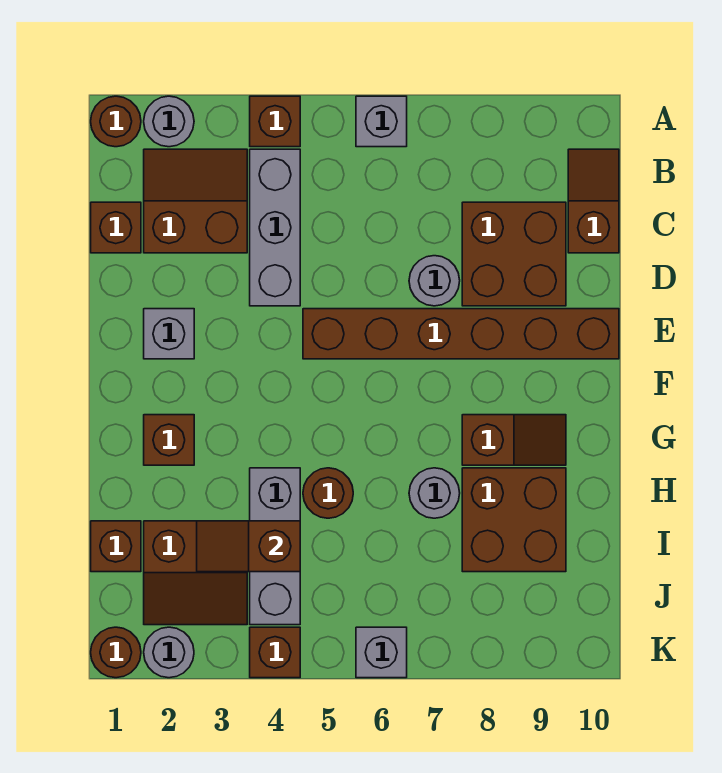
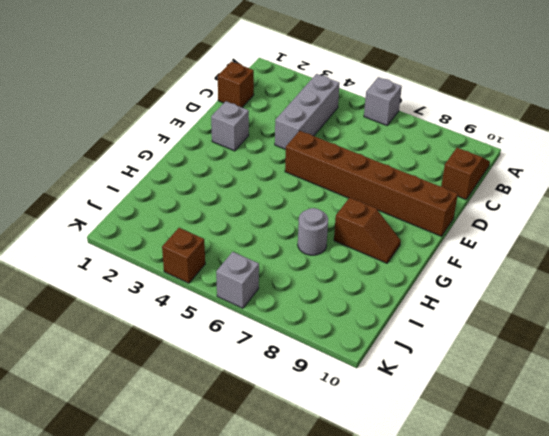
none -> brown 1x1 round brick [91,96,141,147]
none -> grey 1x1 round brick [144,96,194,147]
none -> brown 1x1 brick [250,96,300,147]

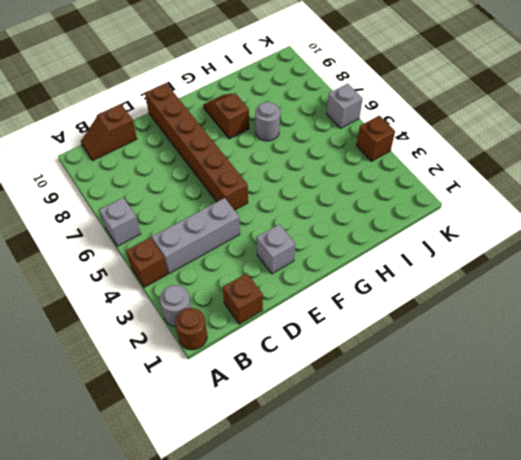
none -> brown 2x2 slope [144,149,247,253]
none -> brown 2x2 brick [462,202,566,306]
none -> grey 1x1 round brick [409,256,460,306]

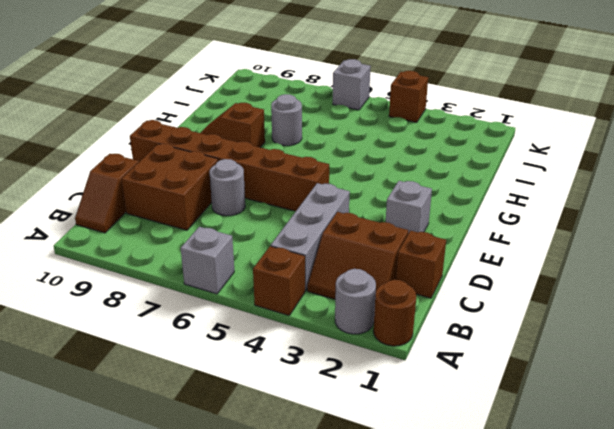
none -> brown 1x1 brick [144,415,194,465]
none -> grey 1x3 brick [250,468,300,625]
none -> brown 1x1 round brick [303,468,353,518]

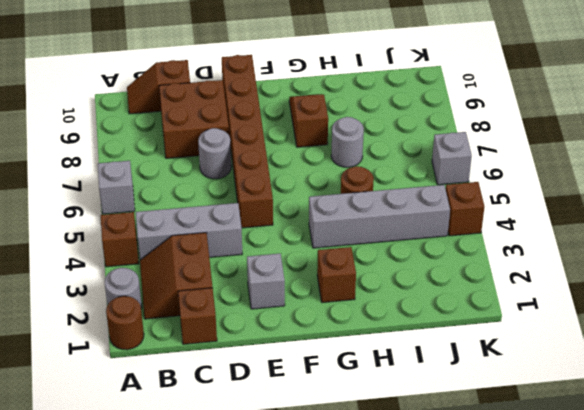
grey 1x4 brick [309,185,450,248] -> grey 1x3 brick [250,468,300,625]
none -> brown 2x2 brick [462,468,566,572]
none -> brown 1x1 brick [91,521,141,572]
none -> brown 2x2 slope [144,521,247,625]

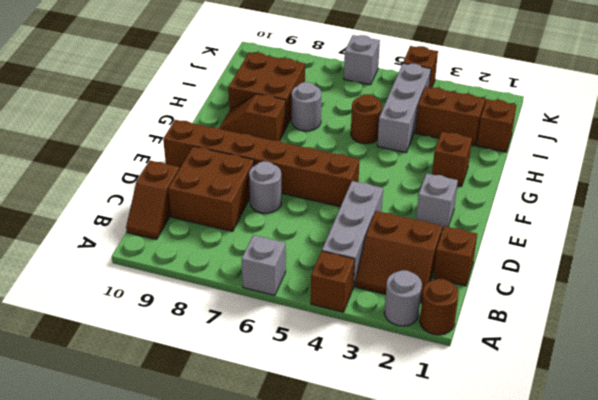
none -> brown 1x1 round brick [91,627,141,678]
none -> grey 1x1 round brick [144,627,194,678]
none -> brown 1x2 slope [197,521,300,572]

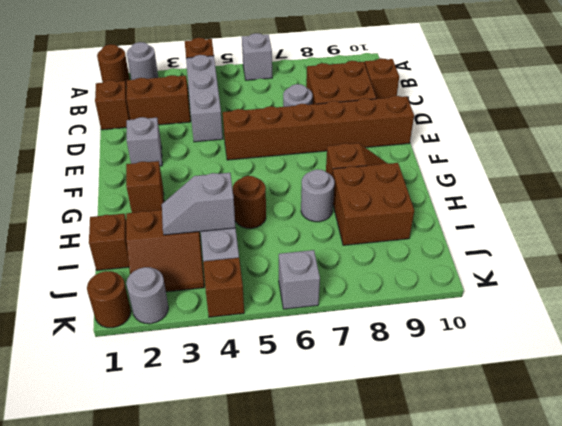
grey 1x2 slope [162,173,236,235] -> brown 1x2 slope [197,521,300,572]

